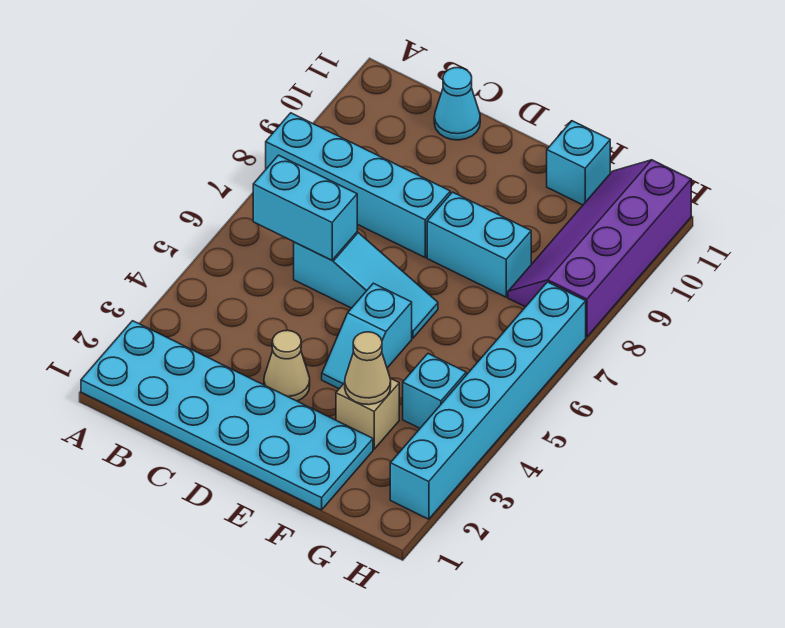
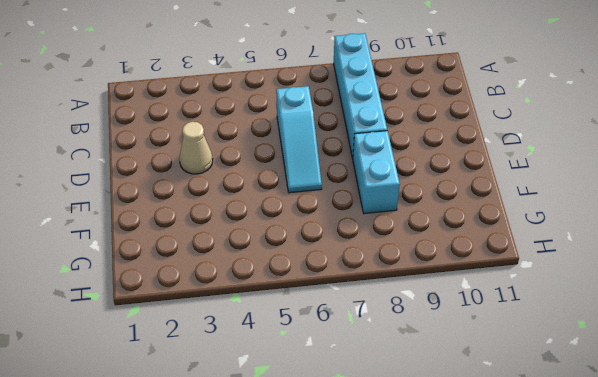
none -> cyan 2x6 plate [81,321,373,510]
none -> cyan 1x1 cone [434,67,480,140]
none -> cyan 1x2 slope [322,283,412,389]

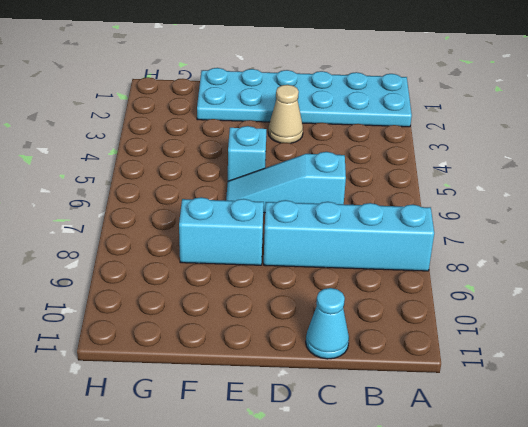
none -> tan 1x1 brick [336,378,399,449]
none -> cyan 1x1 brick [547,121,610,205]
none -> cyan 1x1 brick [403,354,466,428]

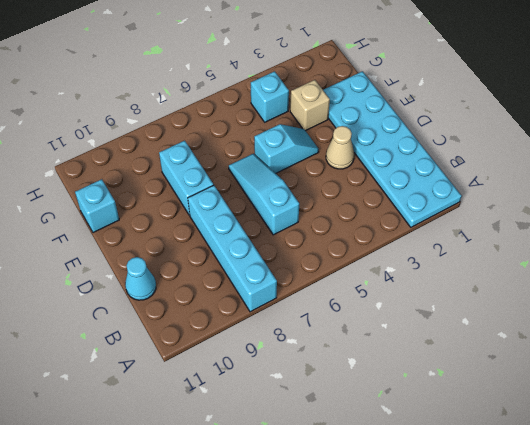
none -> purple 2x4 slope [508,160,691,337]
none -> cyan 1x6 brick [390,282,586,519]
none -> cyan 1x2 brick [253,155,357,260]

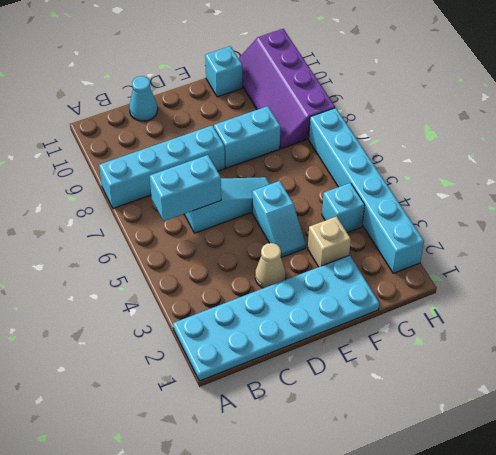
none -> tan 1x1 cone [345,332,391,405]

